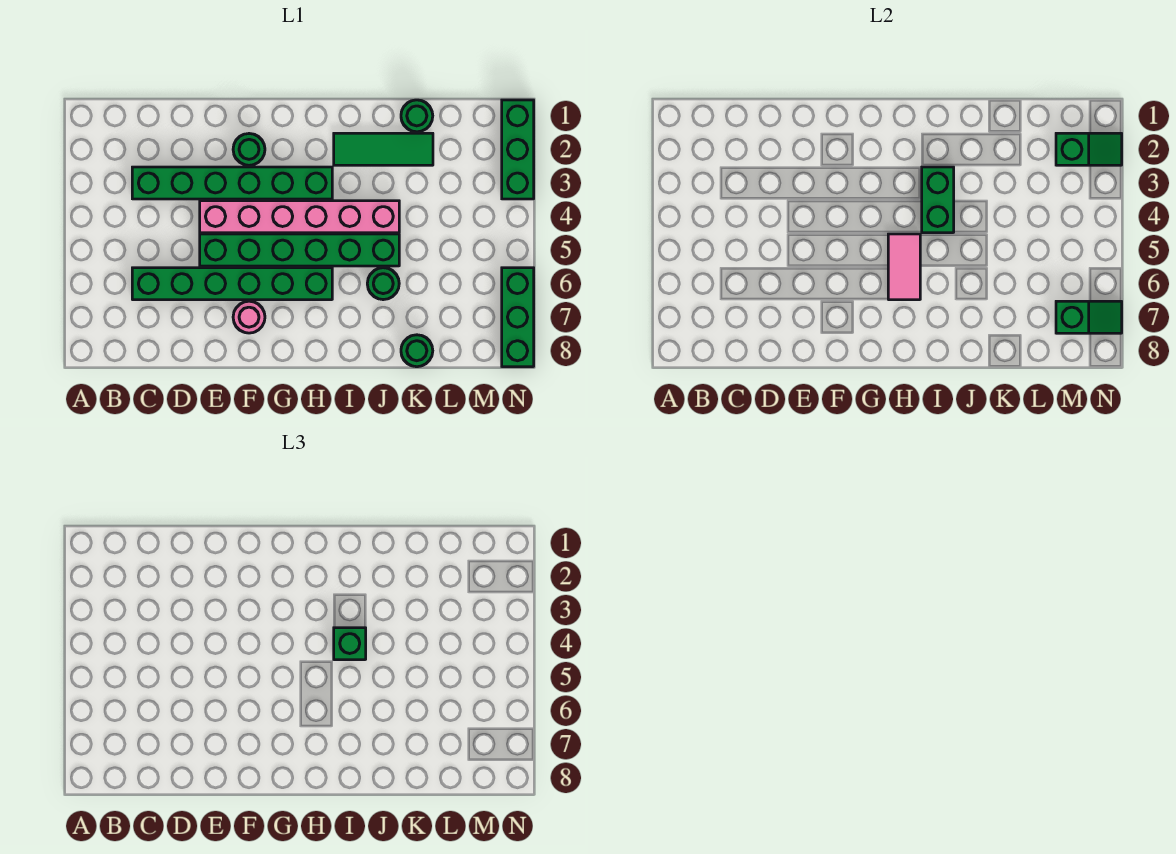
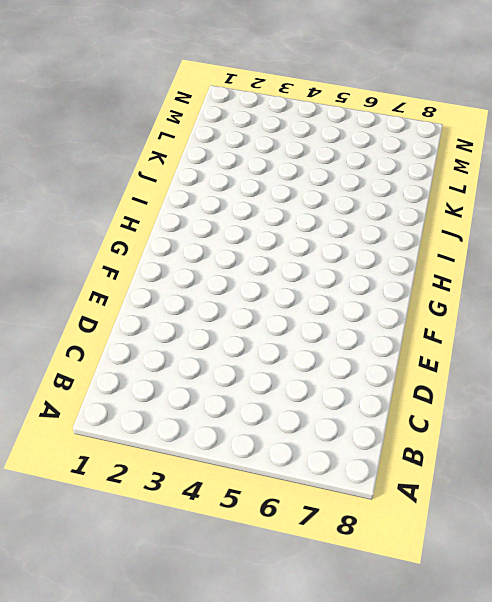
none -> green 1x6 brick [132,167,332,199]
none -> green 1x6 brick [132,268,332,300]
none -> pink 1x6 brick [200,201,399,233]

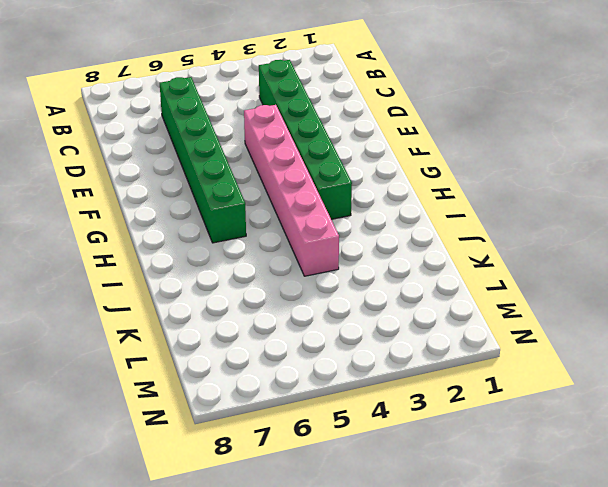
none -> green 1x6 brick [200,234,399,266]
none -> green 1x1 round brick [233,134,265,165]
none -> pink 1x1 round brick [233,301,265,333]

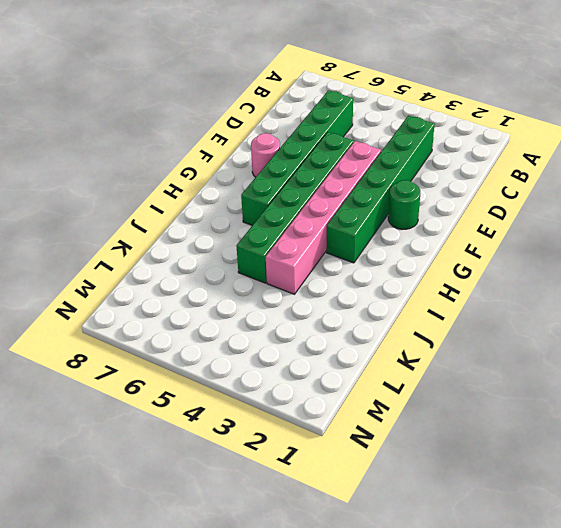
none -> green 1x3 tile [334,133,433,165]
none -> green 1x1 round brick [367,268,399,300]
none -> green 1x1 round brick [401,100,433,132]

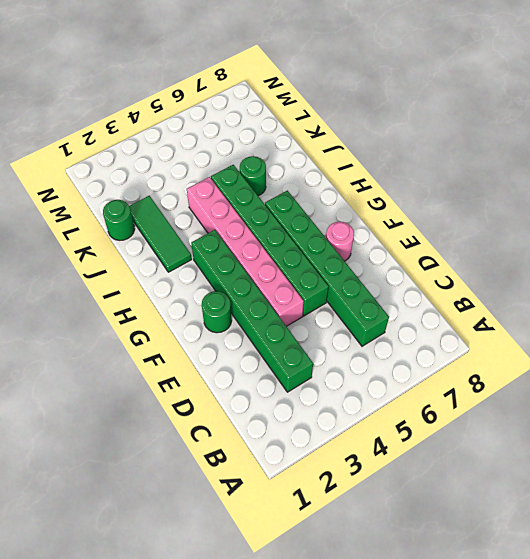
none -> green 1x1 round brick [401,335,433,367]
none -> green 1x3 brick [502,100,534,199]
none -> green 1x3 brick [502,268,534,367]

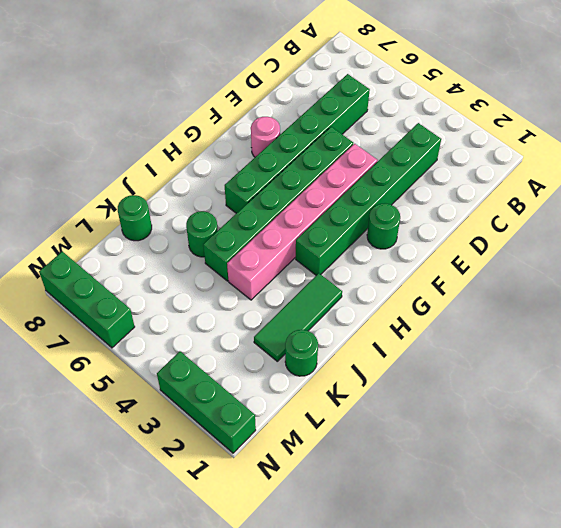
none -> pink 1x2 tile [888,234,920,300]
none -> green 1x2 brick [922,167,954,233]
none -> green 1x2 slope [1056,133,1122,165]

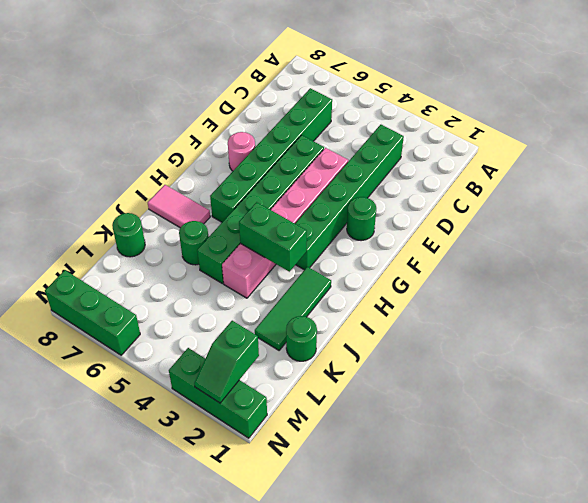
pink 1x2 tile [148,185,210,228] -> pink 1x2 tile moved to [888,234,920,300]
none -> green 1x2 slope [1056,301,1122,333]
none -> green 1x1 brick [334,628,366,660]

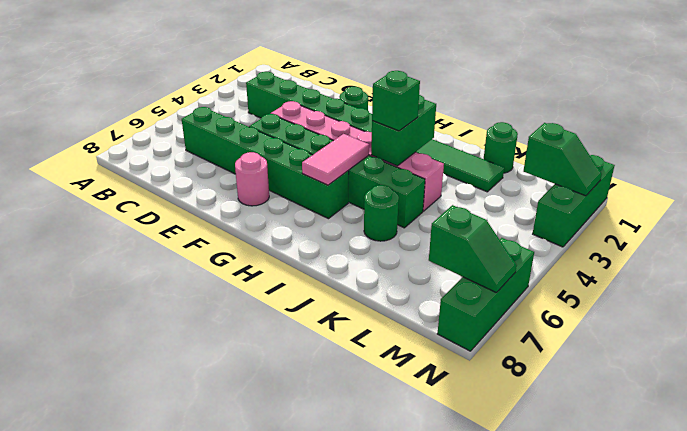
none -> green 1x1 round brick [401,335,433,367]

